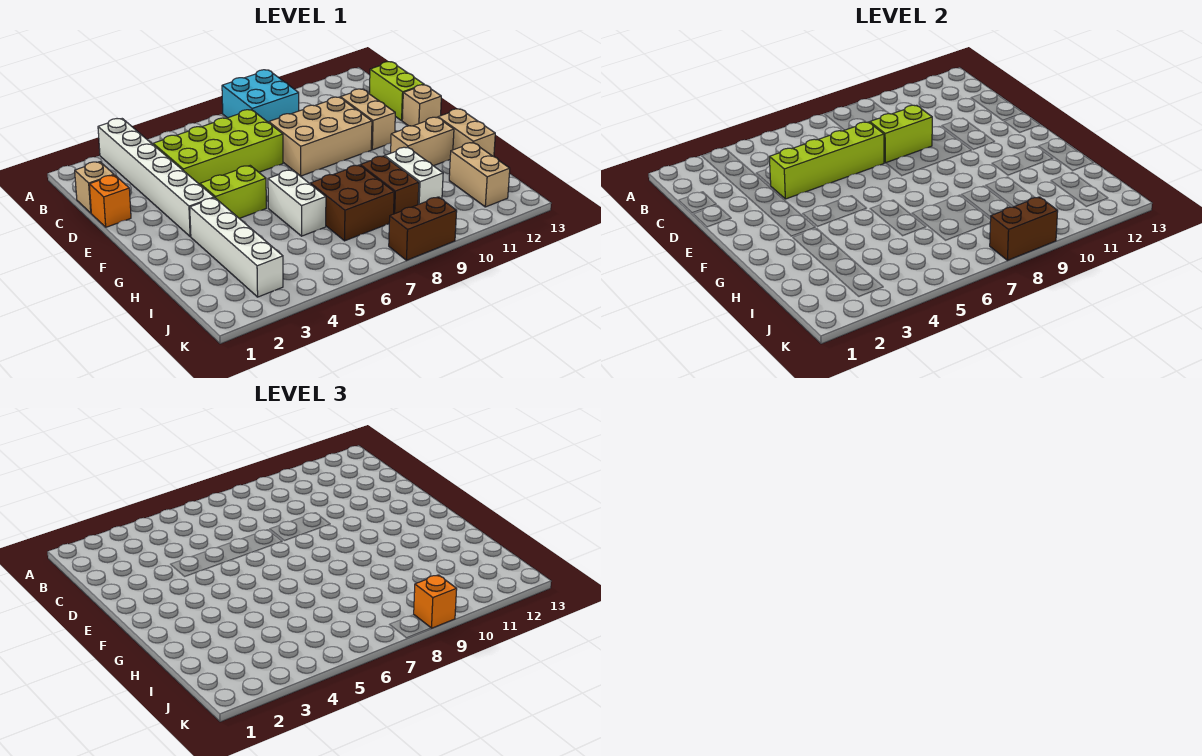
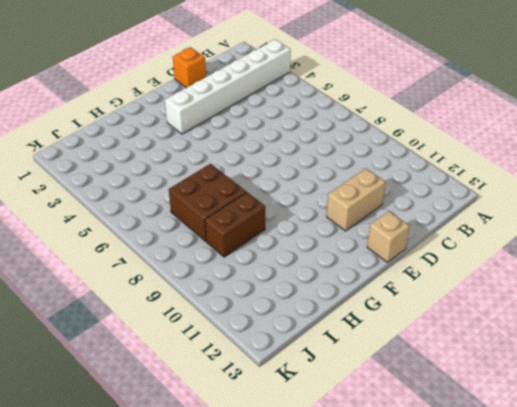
none -> cyan 2x2 brick [222,70,299,123]
none -> tan 1x1 brick [75,162,114,213]
none -> lime 2x4 brick [153,110,283,184]

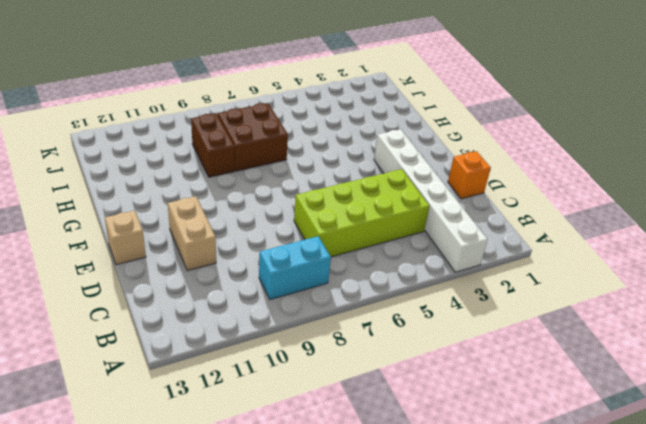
cyan 1x2 brick [259,236,331,299] -> cyan 2x2 brick [222,70,299,123]
none -> tan 1x1 brick [75,162,114,213]
none -> lime 1x2 brick [369,62,424,121]
none -> tan 2x3 brick [269,97,372,176]

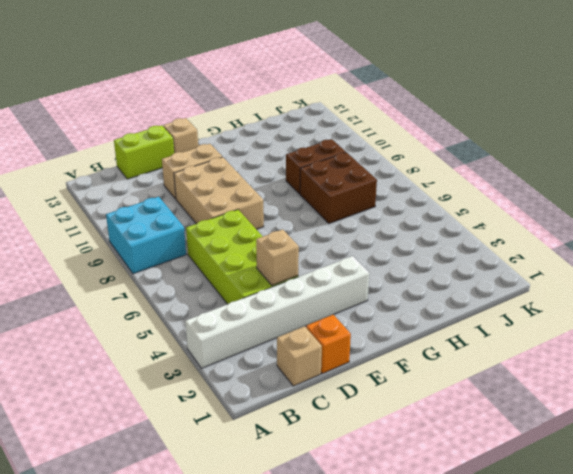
tan 1x1 brick [256,229,299,286] -> lime 1x4 brick [769,122,884,199]
none -> lime 1x2 brick [200,166,266,218]
none -> white 1x4 brick [190,198,283,297]
none -> white 1x2 brick [268,170,326,236]

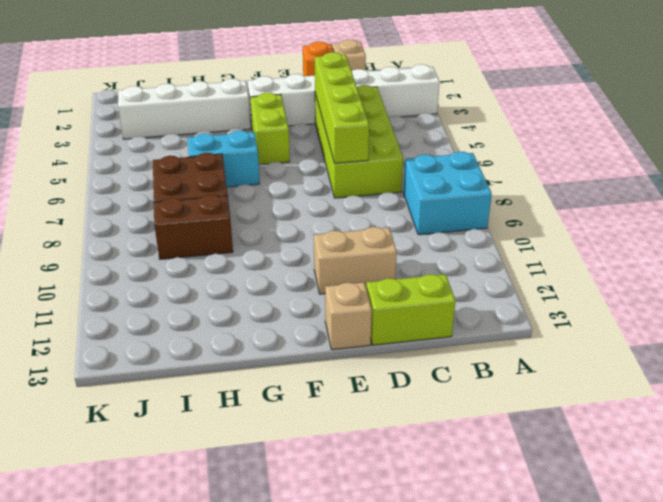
cyan 1x2 brick [187,131,260,187] -> white 1x2 brick [268,170,326,236]
none -> tan 2x3 brick [269,97,372,176]
none -> tan 1x2 brick [391,117,454,166]
none -> tan 1x2 brick [438,109,495,157]

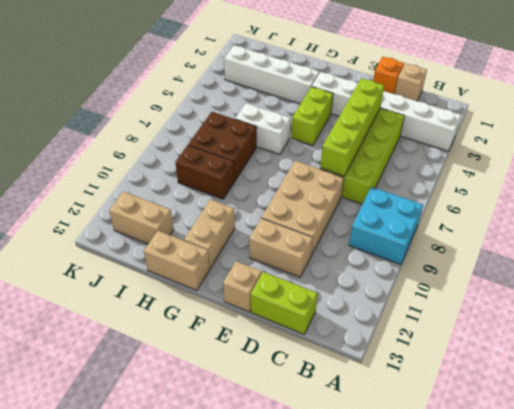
none -> white 1x2 brick [385,147,443,205]
none -> brown 1x2 brick [389,197,457,260]
none -> lime 1x2 brick [870,105,932,163]

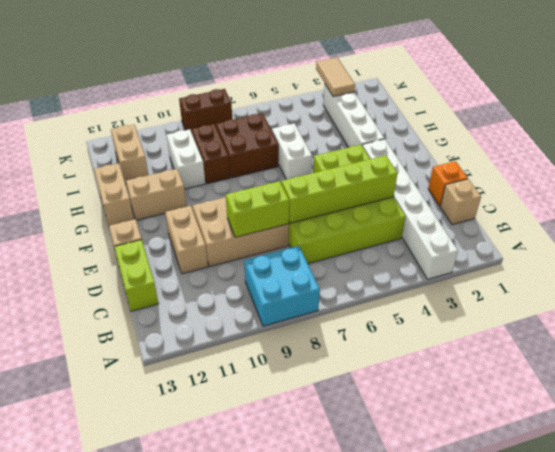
tan 1x2 tile [316,57,355,97] -> none
none -> brown 1x2 brick [990,197,1058,260]
none -> orange 1x1 brick [414,575,457,628]

